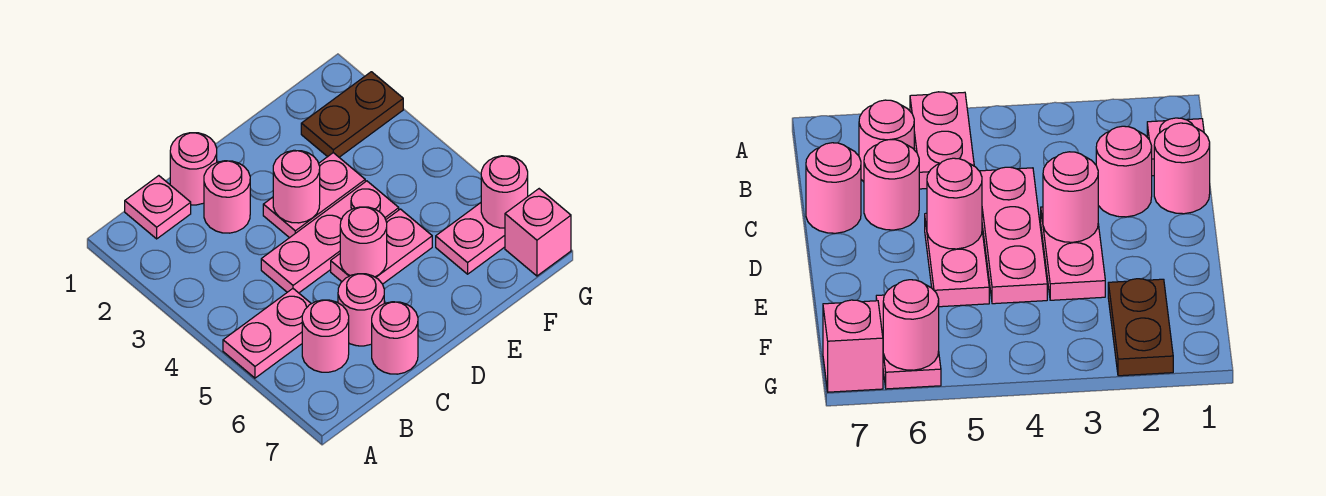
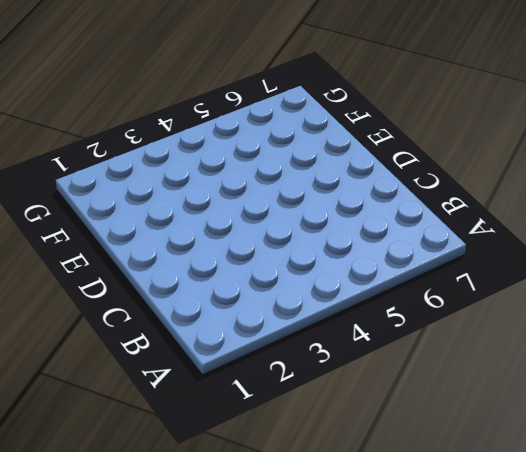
none -> pink 1x2 plate [223,289,311,378]
none -> pink 1x1 plate [125,176,191,239]
none -> pink 1x1 round brick [302,300,349,372]

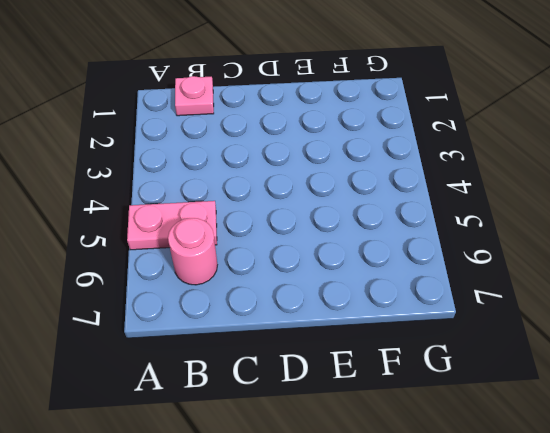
none -> pink 1x1 round brick [170,133,217,205]
none -> pink 1x1 round brick [204,161,250,233]
none -> pink 1x3 plate [261,181,399,293]

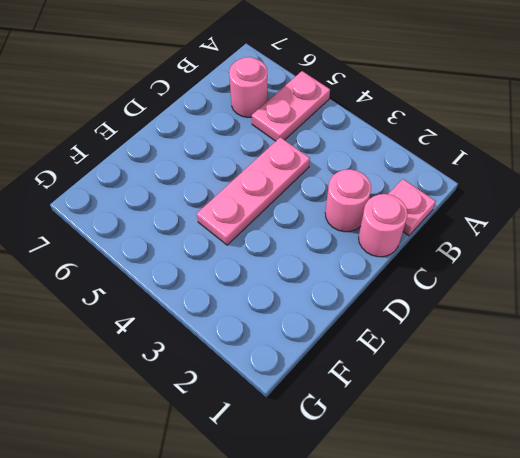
none -> pink 1x1 round brick [338,274,384,346]
none -> pink 1x1 round brick [372,302,418,374]
none -> pink 1x2 plate [263,153,365,238]

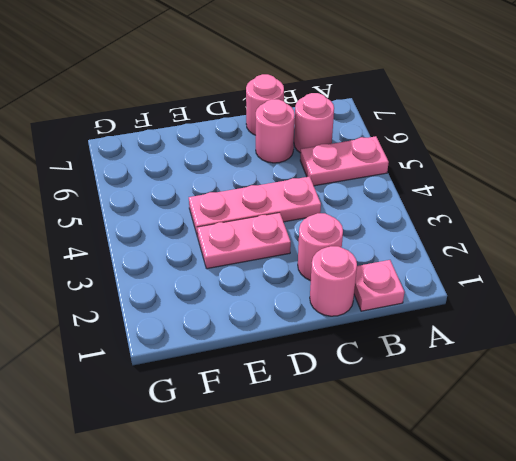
none -> pink 1x2 plate [331,209,432,284]
none -> brown 1x2 plate [301,72,403,157]
none -> pink 1x2 plate [436,203,505,274]

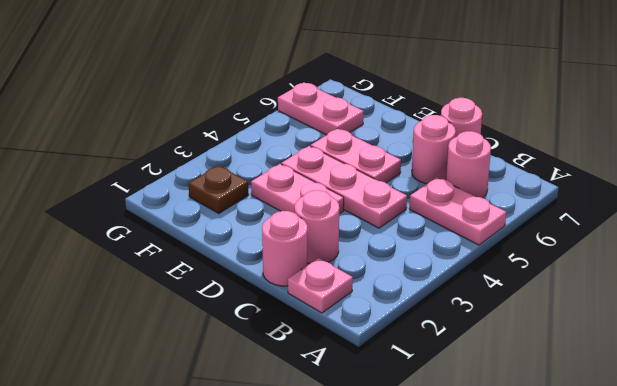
brown 1x1 plate [188,165,248,213] -> brown 1x2 plate [301,72,403,157]
none -> pink 1x1 brick [505,189,571,276]
none -> pink 1x1 round brick [273,150,320,223]
none -> pink 1x1 round brick [340,207,387,277]

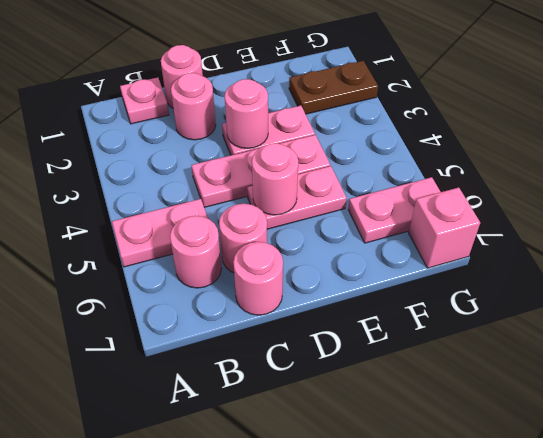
none -> pink 1x1 round brick [481,156,528,228]

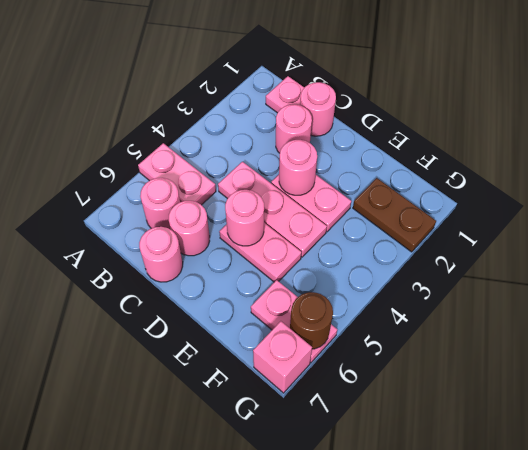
brown 1x1 round brick [290,292,333,349] -> pink 1x1 round brick [481,156,528,228]

